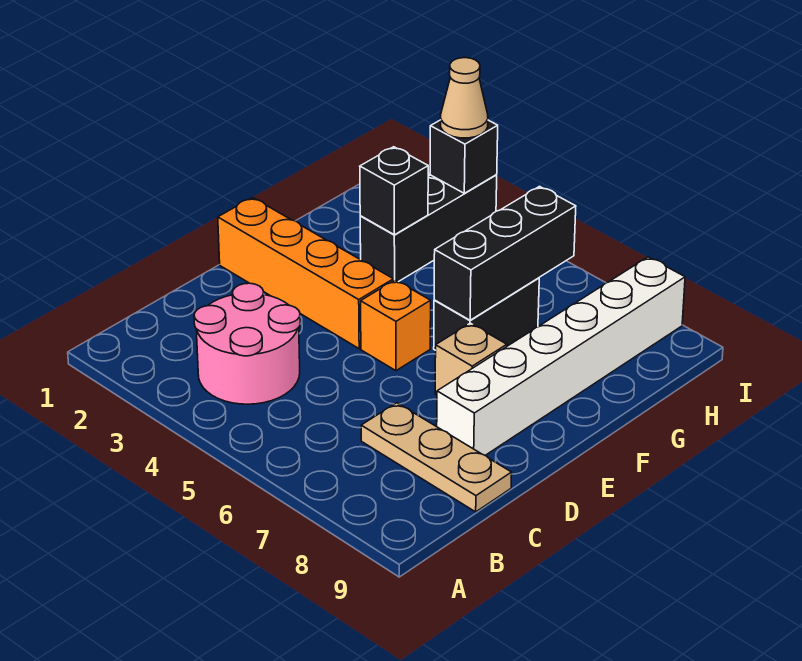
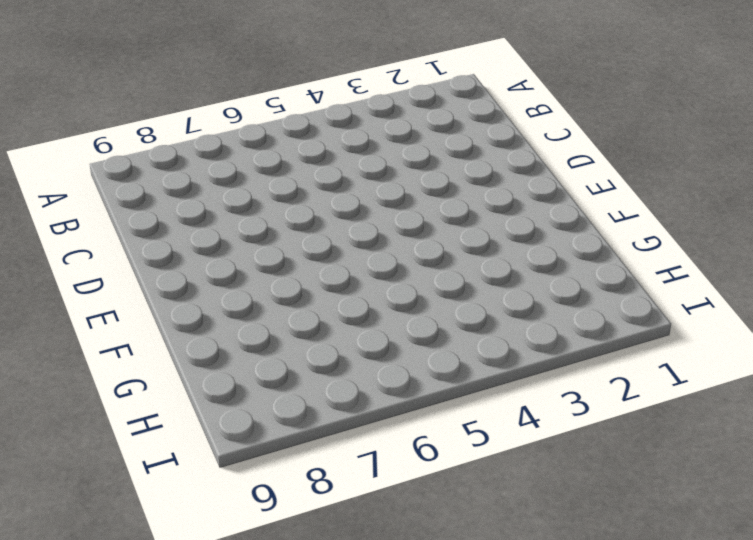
none -> pink 2x2 round brick [194,283,300,404]
none -> tan 1x3 plate [361,403,512,512]
none -> white 1x6 brick [437,257,685,455]

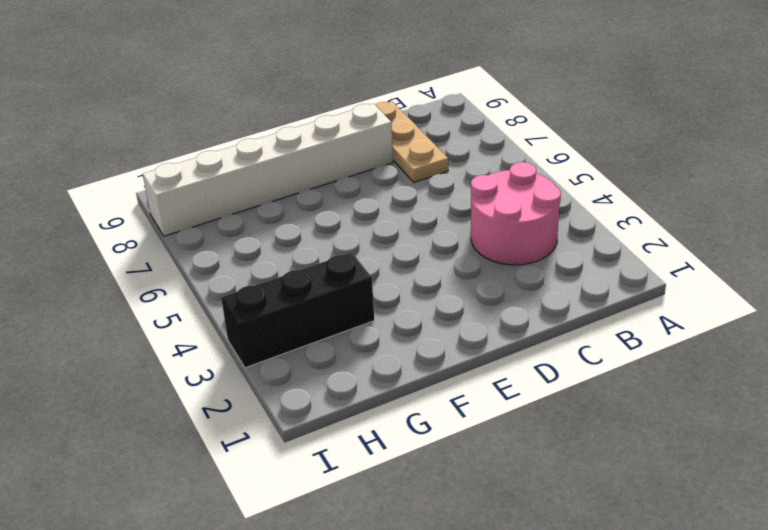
none -> orange 1x4 brick [218,198,393,349]
none -> orange 1x1 brick [361,280,431,371]
none -> tan 1x1 brick [435,323,507,395]

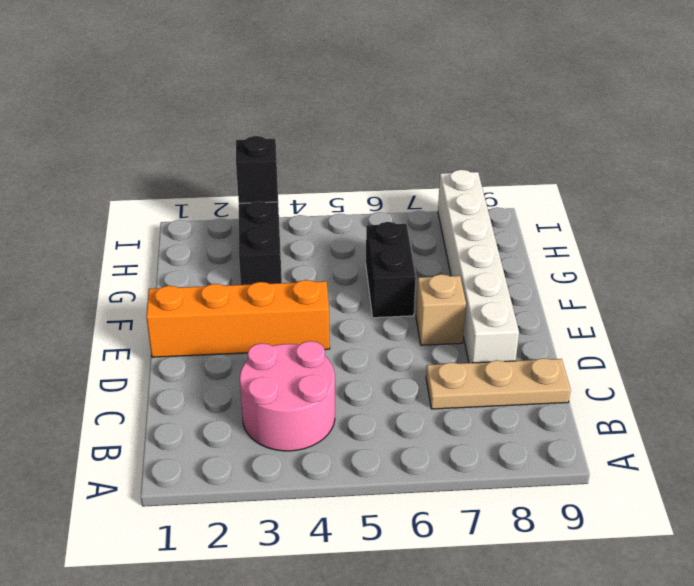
none -> orange 1x1 brick [361,280,431,371]
none -> black 1x3 brick [434,186,576,320]
none -> black 1x1 brick [360,147,428,235]

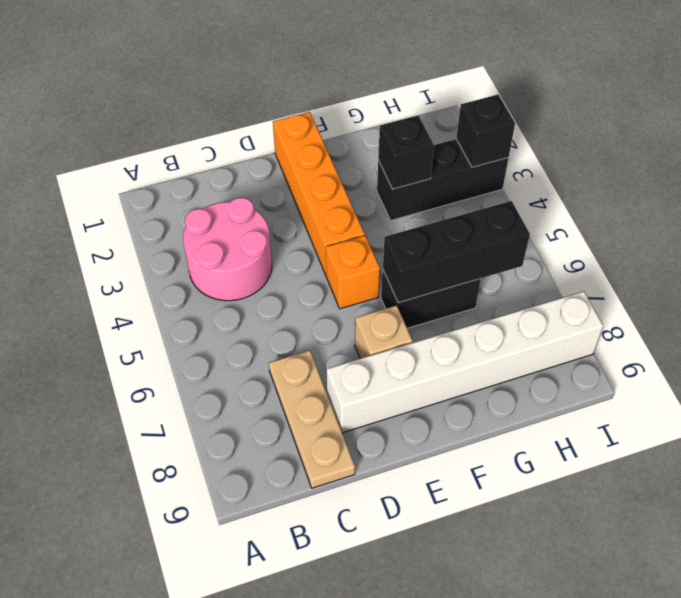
none -> tan 1x1 cone [441,58,488,138]

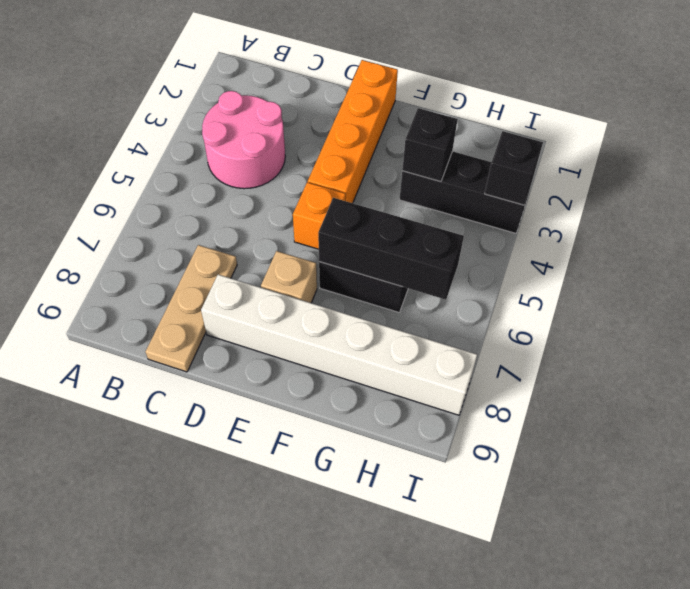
none -> tan 1x1 cone [441,58,488,138]

